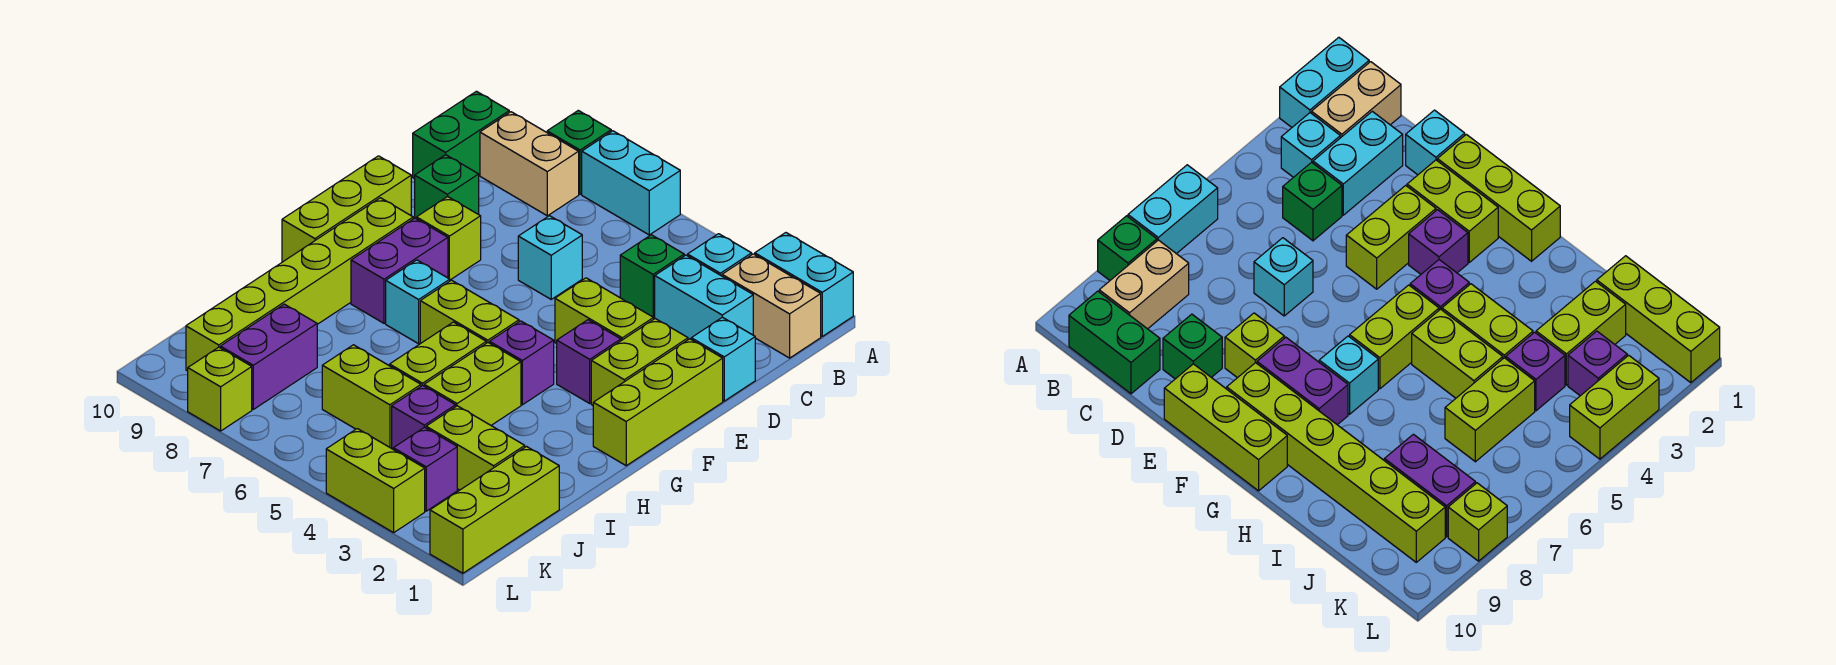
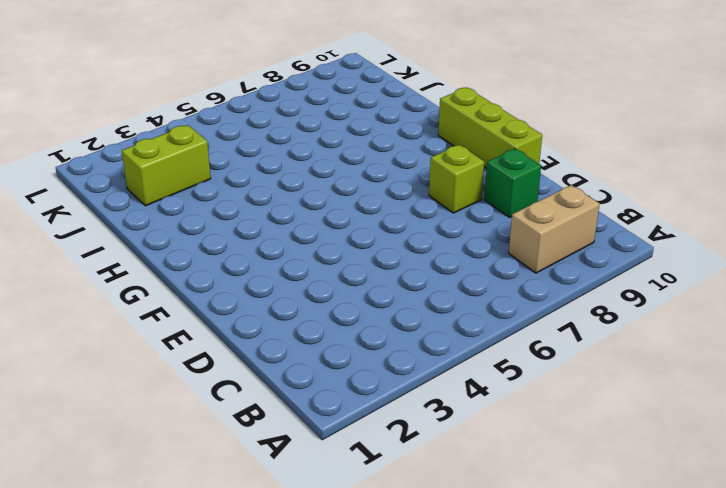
none -> cyan 1x2 brick [755,233,853,336]
none -> cyan 1x2 brick [582,131,680,235]
none -> green 1x1 brick [547,110,611,194]
none -> tan 1x2 brick [722,254,821,358]

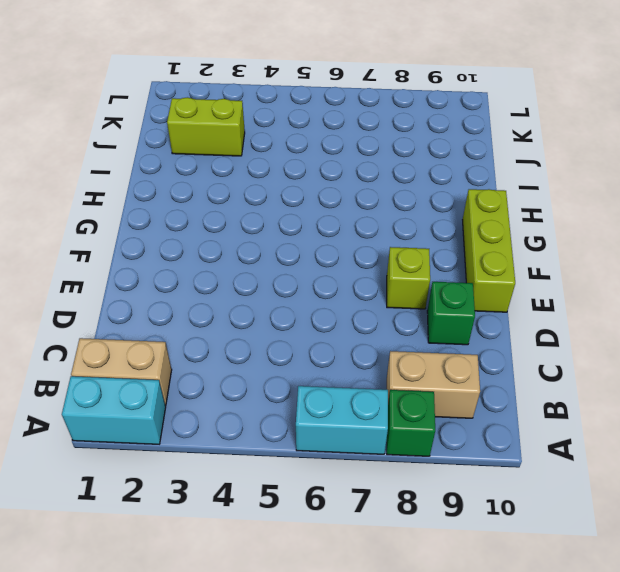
none -> cyan 1x1 brick [688,234,752,276]
none -> green 1x2 brick [413,91,509,179]
none -> cyan 1x2 brick [655,255,753,340]
none -> green 1x1 brick [620,235,684,318]

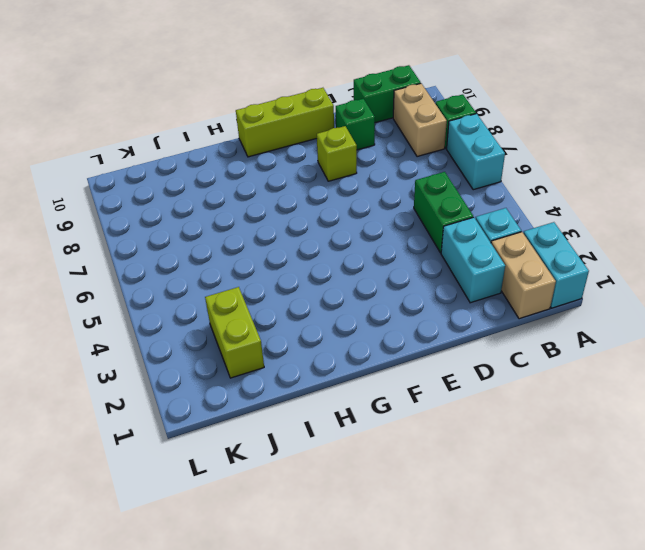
green 1x2 brick [414,172,473,253] -> green 1x1 brick [620,235,684,318]
none -> cyan 1x1 brick [691,317,755,401]
none -> cyan 1x1 brick [518,216,582,299]
none -> lime 1x3 brick [593,339,723,466]
none -> lime 1x2 brick [591,319,688,405]

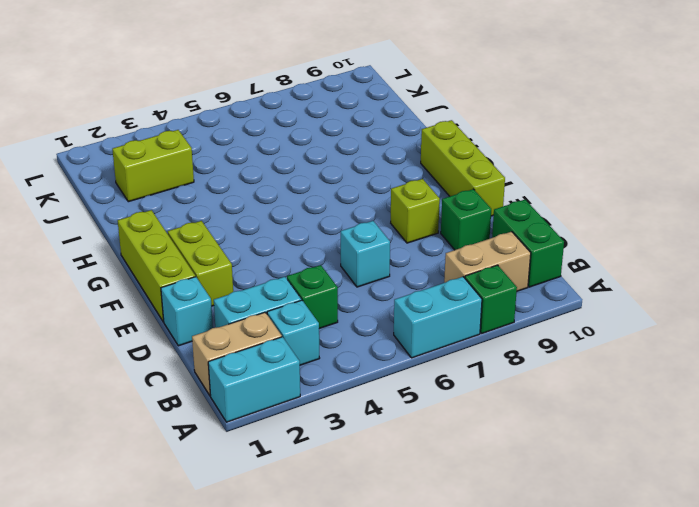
none -> lime 1x2 brick [555,278,654,343]
none -> purple 1x1 brick [557,320,621,403]
none -> purple 1x2 brick [351,218,448,323]
none -> lime 1x6 brick [186,198,413,371]

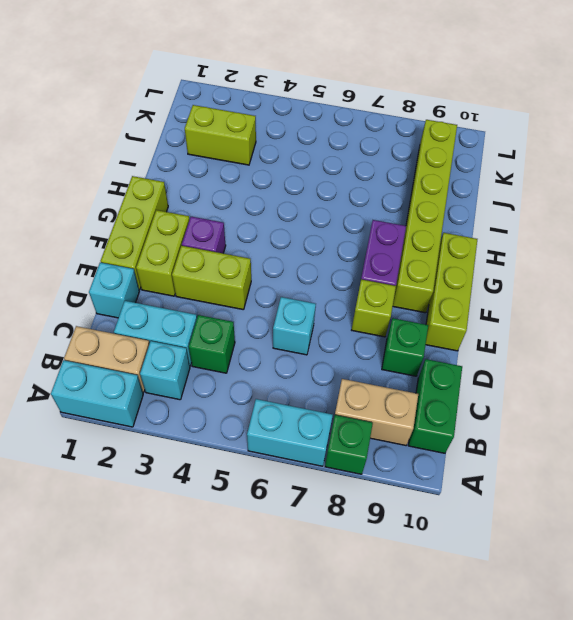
none -> purple 1x1 brick [490,321,554,405]
none -> lime 1x2 brick [420,280,519,344]
none -> cyan 1x1 brick [386,260,450,344]
none -> lime 1x2 brick [424,343,521,425]

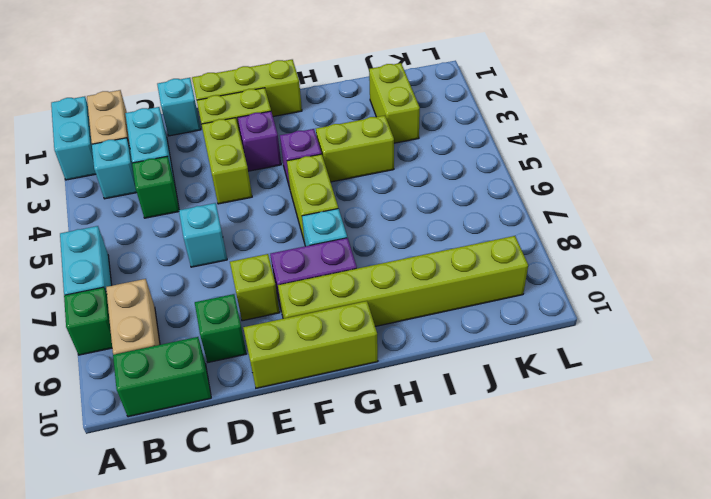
none -> lime 1x2 brick [390,322,486,386]
none -> lime 1x3 brick [430,447,559,573]
none -> purple 1x1 brick [392,385,456,449]
none -> lime 1x2 brick [322,345,421,448]

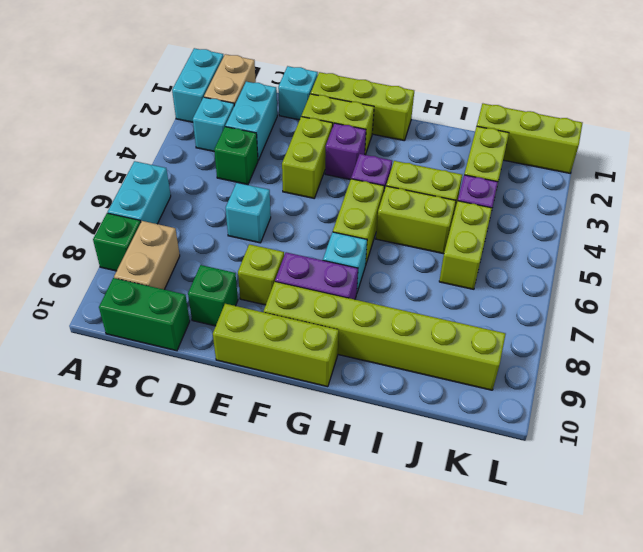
none -> purple 1x2 brick [220,304,317,409]
none -> purple 1x1 brick [393,427,457,511]
none -> lime 1x2 brick [326,429,425,533]
none -> lime 1x1 brick [188,347,252,431]

